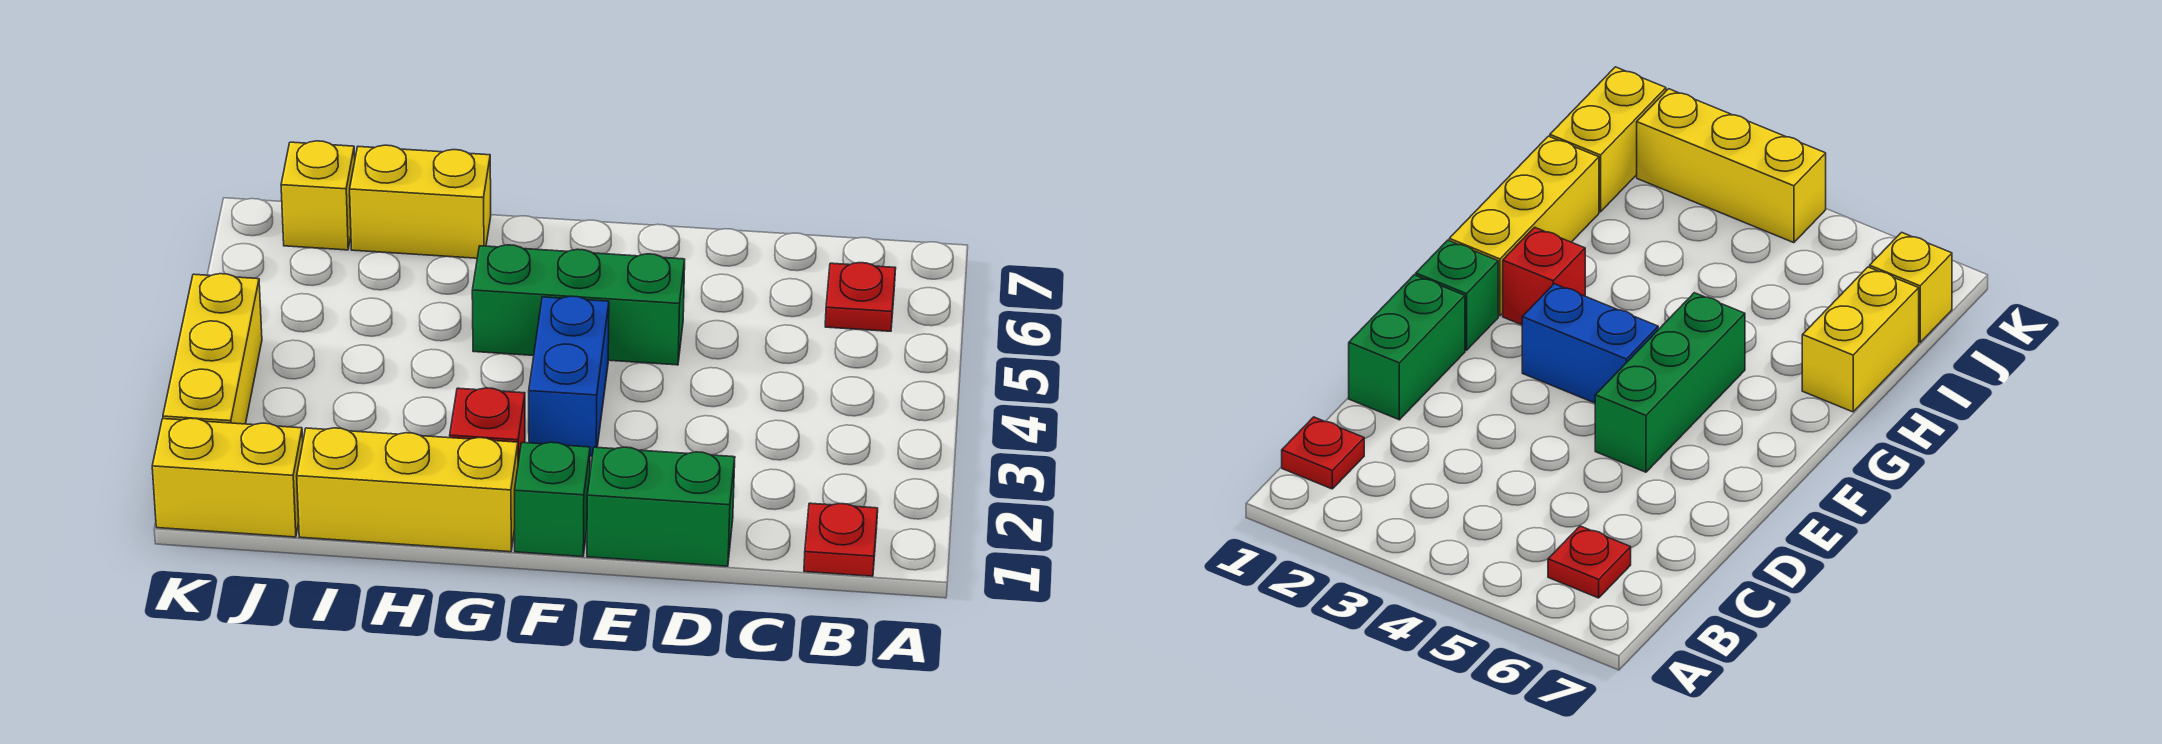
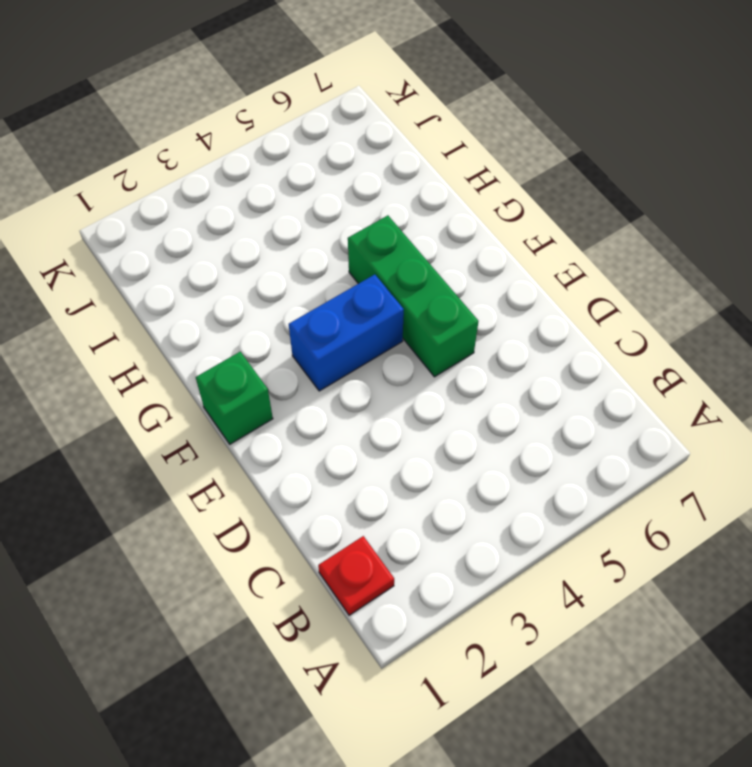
none -> red 1x1 plate [825,263,896,331]
none -> green 1x2 brick [587,447,735,566]
none -> yellow 1x3 brick [297,428,518,552]

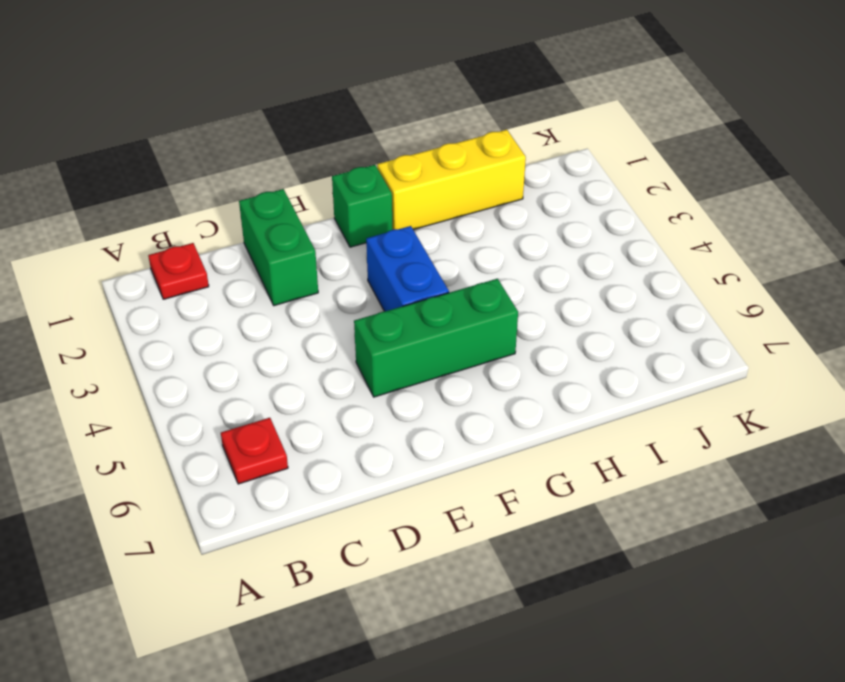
green 1x2 brick [239,189,318,306] -> green 1x2 brick turned to [587,447,735,566]
none -> red 1x1 brick [450,388,525,462]
none -> yellow 1x2 brick [350,145,491,258]
none -> yellow 1x2 brick [152,418,303,537]

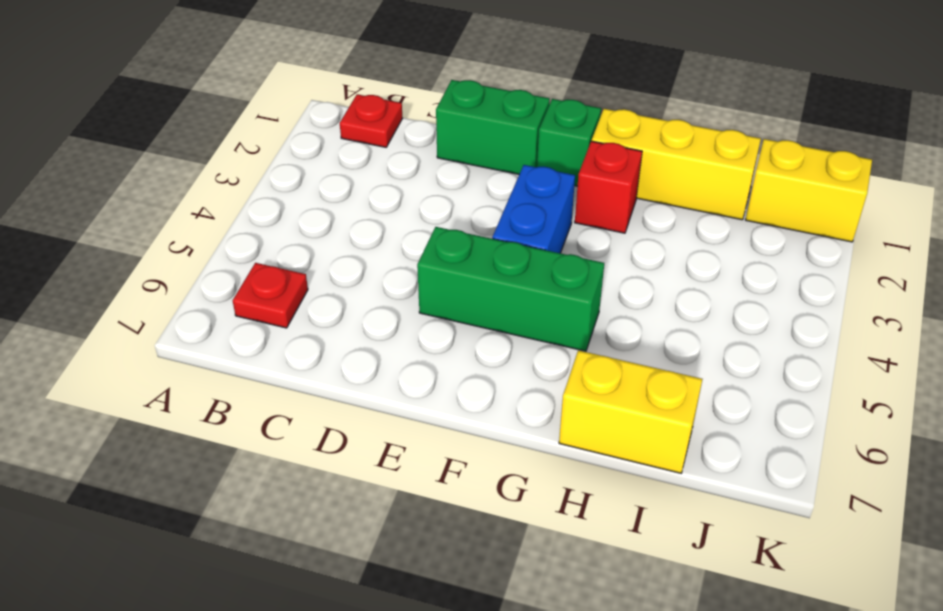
none -> yellow 1x1 brick [281,141,355,250]
none -> yellow 1x3 brick [163,274,262,424]

